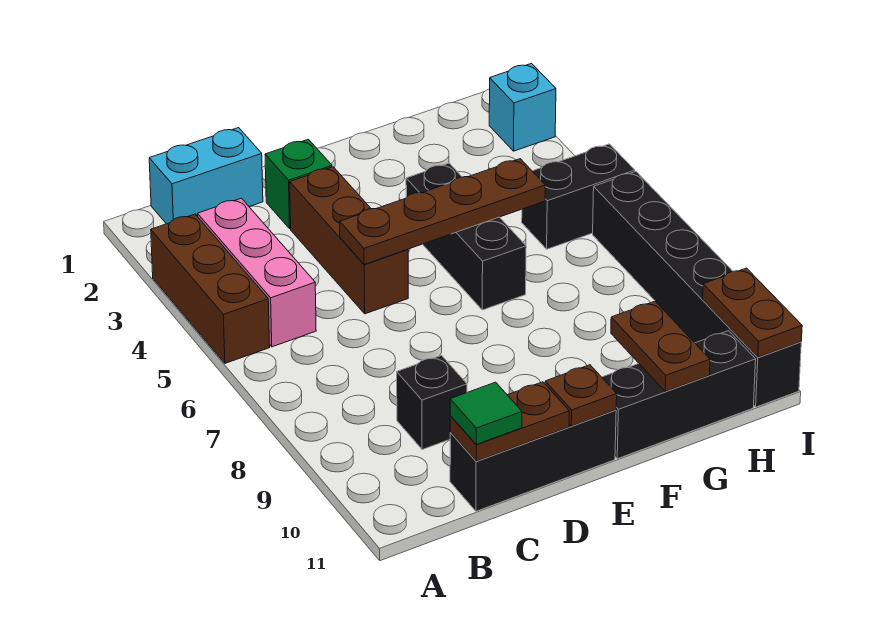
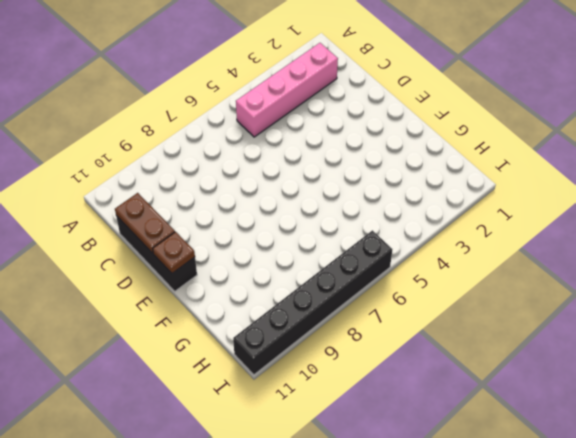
pink 1x4 brick [236,43,338,137] -> pink 1x3 brick [197,198,316,347]
none -> brown 1x3 brick [151,214,270,363]
none -> cyan 1x2 brick [149,128,263,224]
none -> black 1x1 brick [397,355,467,450]

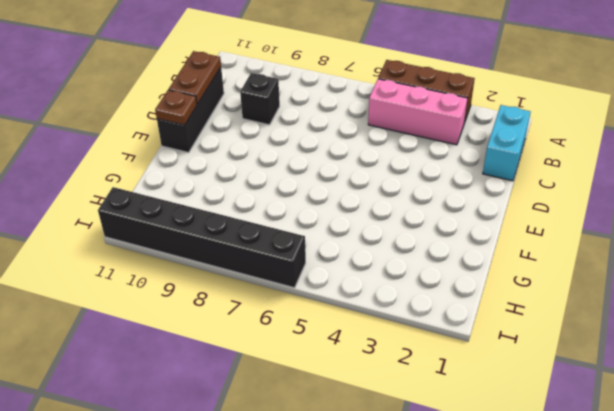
none -> green 1x1 brick [265,139,332,229]
none -> brown 1x3 brick [290,167,408,314]
none -> black 1x3 brick [406,163,526,310]

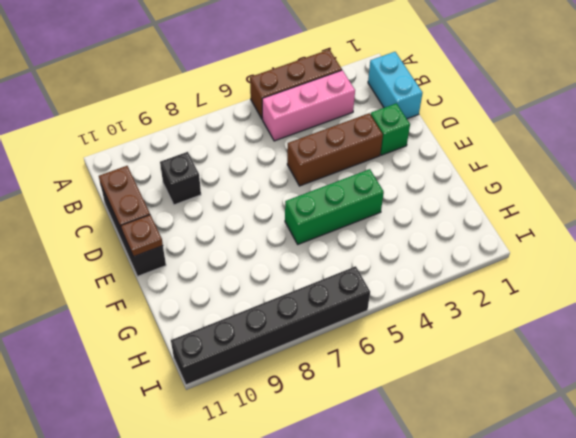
green 1x3 brick [285,169,384,244] -> black 1x3 brick [406,163,526,310]
none -> black 1x3 brick [602,331,756,459]
none -> black 1x2 brick [522,144,635,249]
none -> cyan 1x1 brick [489,64,556,151]

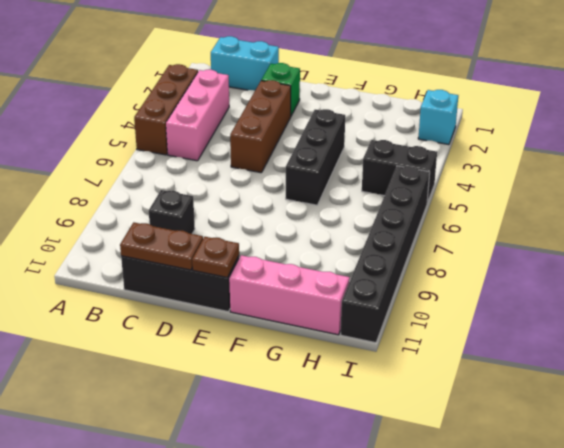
pink 1x3 brick [229,255,350,335] -> black 1x3 brick [602,331,756,459]
none -> brown 1x4 plate [340,159,545,264]
none -> brown 1x2 plate [611,301,710,392]
none -> brown 1x2 plate [703,268,802,357]

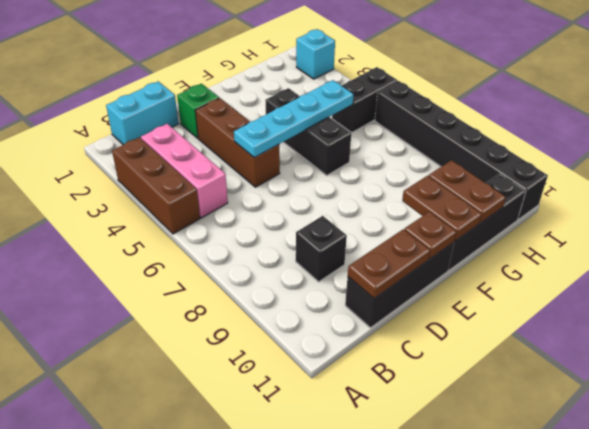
cyan 1x4 plate [234,80,353,157] -> brown 1x4 plate [340,159,545,264]
brown 1x2 plate [402,176,482,241] -> brown 1x2 plate moved to [703,268,802,357]
none -> green 1x1 tile [450,382,522,444]

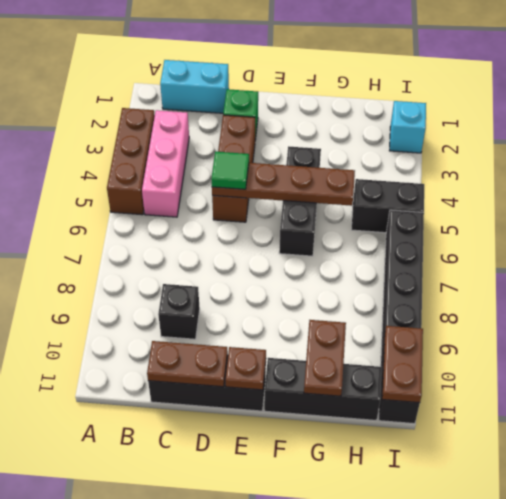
green 1x1 tile [211,152,249,189] -> green 1x1 tile moved to [450,382,522,444]

